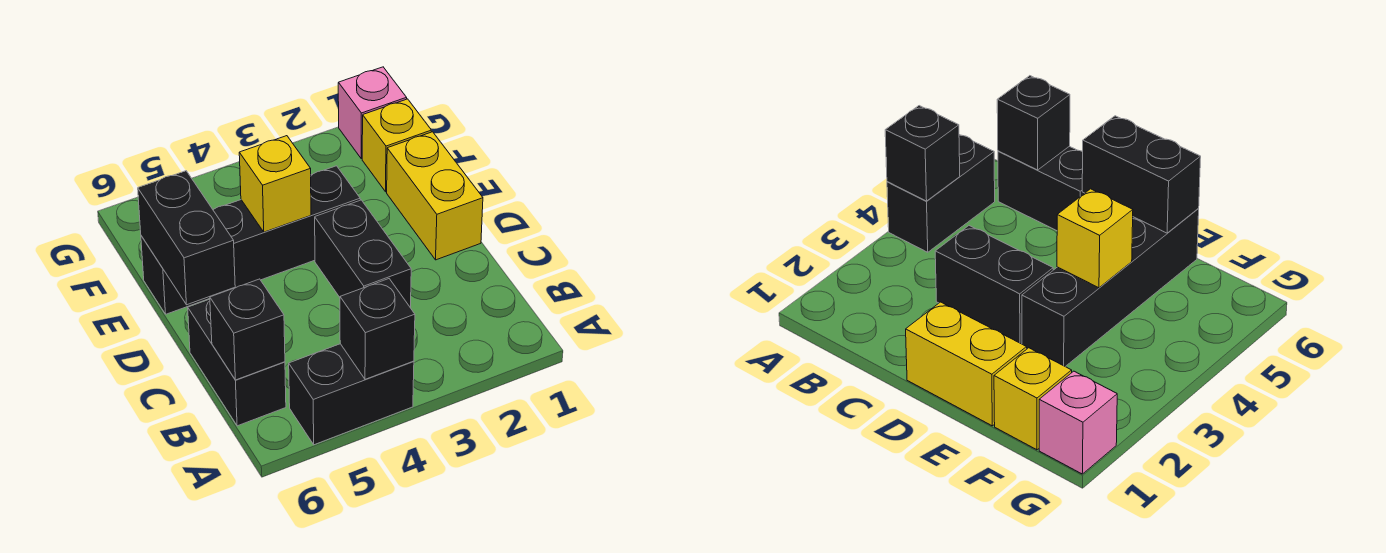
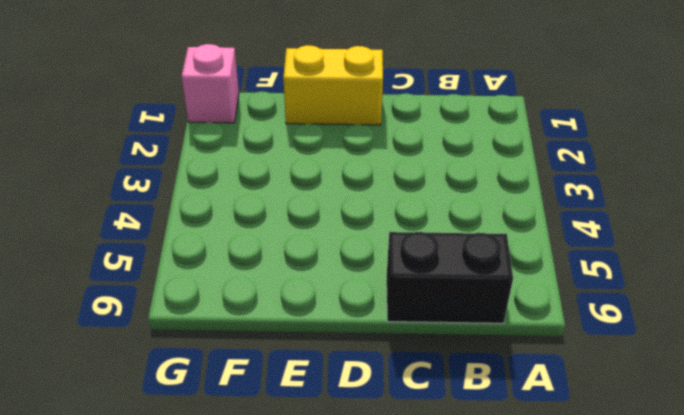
none -> black 1x2 brick [289,344,414,445]
none -> black 1x2 brick [315,200,411,308]

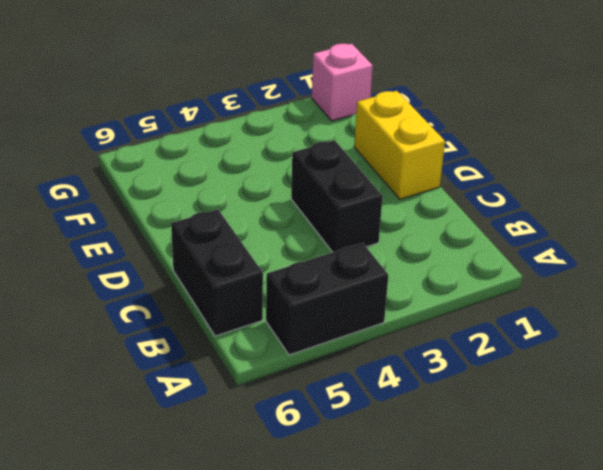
none -> black 1x4 brick [141,166,360,314]
none -> yellow 1x1 brick [362,99,431,192]

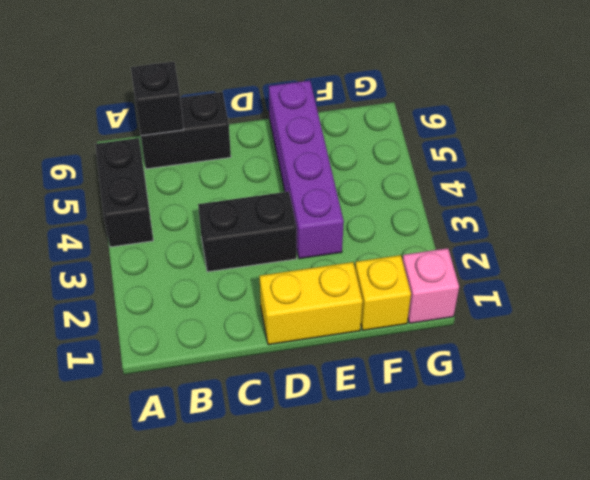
purple 1x4 brick [269,81,344,259] -> black 1x4 brick [141,166,360,314]
none -> black 1x1 brick [340,279,415,379]
none -> black 1x2 brick [138,171,235,305]

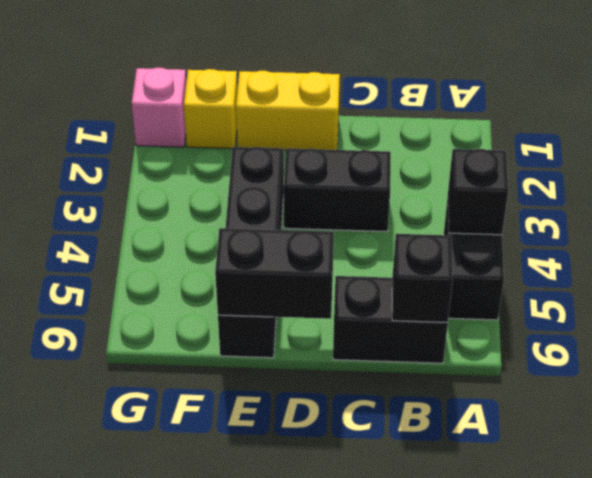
none -> yellow 1x1 brick [239,136,311,232]

